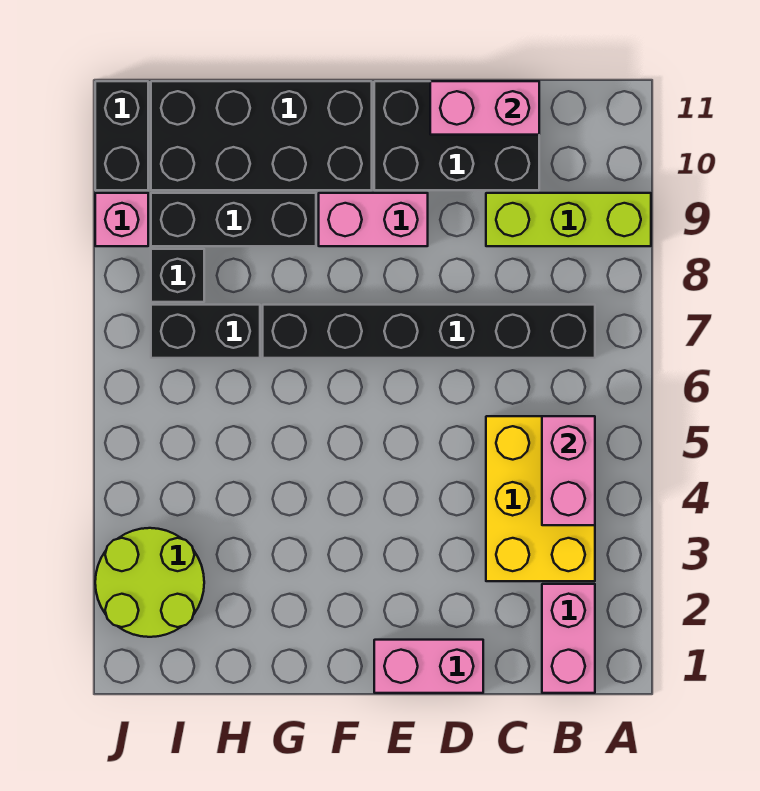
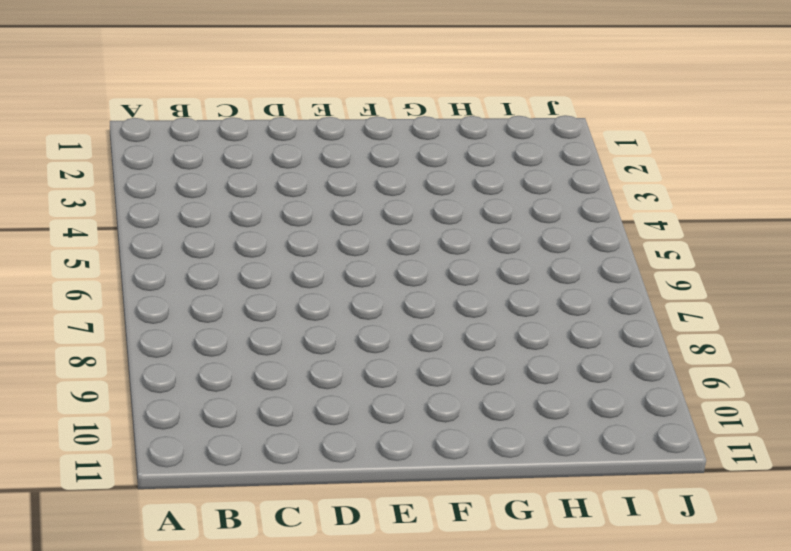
none -> lime 1x3 brick [486,193,651,246]
none -> pink 1x2 brick [542,584,595,693]
none -> yellow 2x3 brick [486,416,595,581]

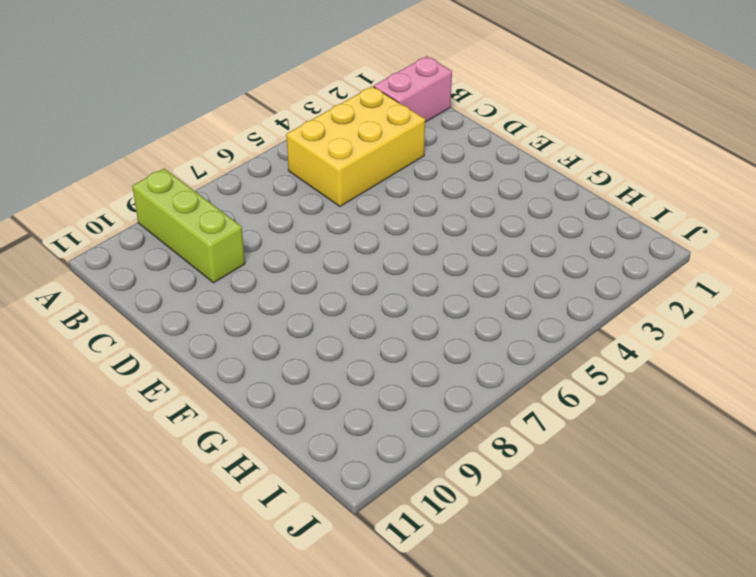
none -> black 1x6 brick [263,305,595,358]
none -> black 2x3 brick [374,81,539,190]
none -> pink 1x2 brick [374,640,483,693]

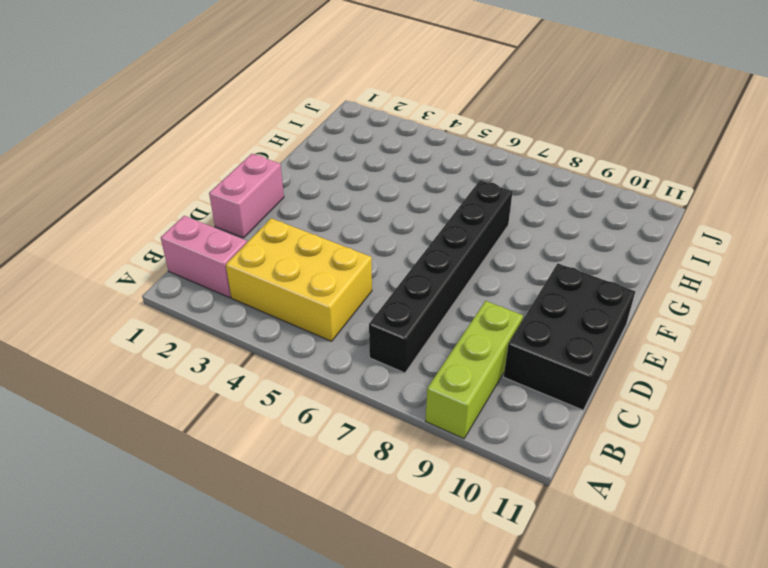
none -> pink 1x2 brick [319,193,428,246]
none -> black 2x4 brick [151,81,372,190]
none -> black 1x3 brick [151,193,316,246]

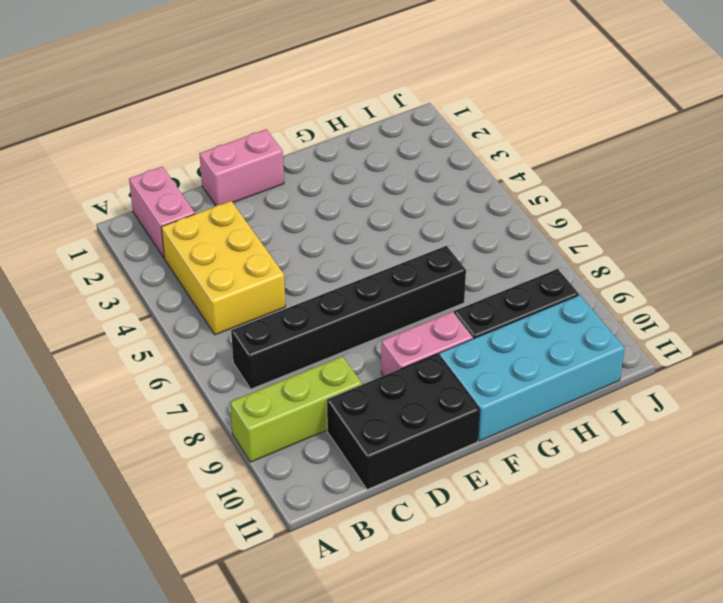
cyan 2x4 brick [439,295,625,441] -> black 2x4 brick [151,81,372,190]
none -> black 1x2 brick [151,305,260,358]
none -> lime 2x2 round brick [95,528,204,637]
none -> black 1x1 brick [151,249,204,302]

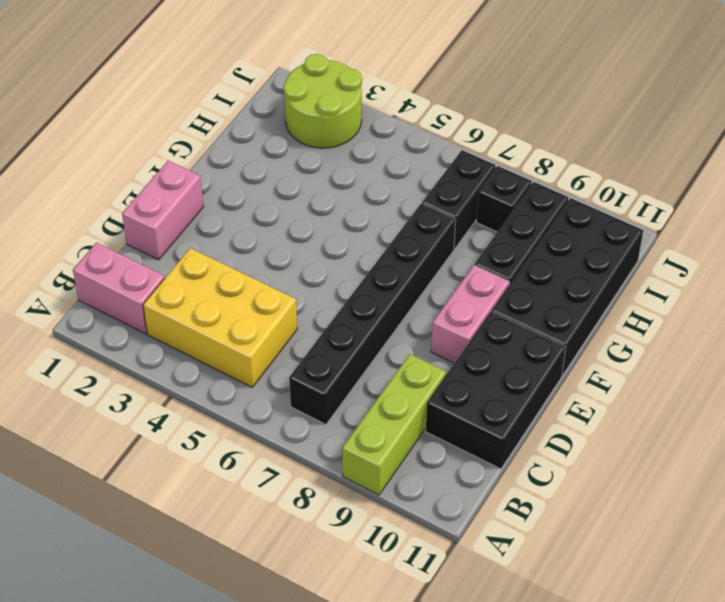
none -> pink 1x1 brick [95,193,148,246]
none -> black 1x2 brick [95,81,148,190]
none -> pink 1x2 brick [542,416,595,525]

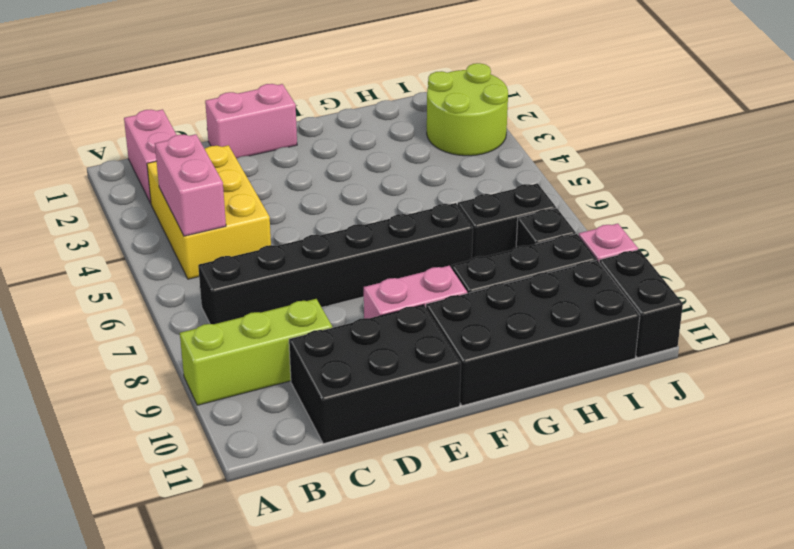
none -> pink 1x2 brick [430,81,539,135]

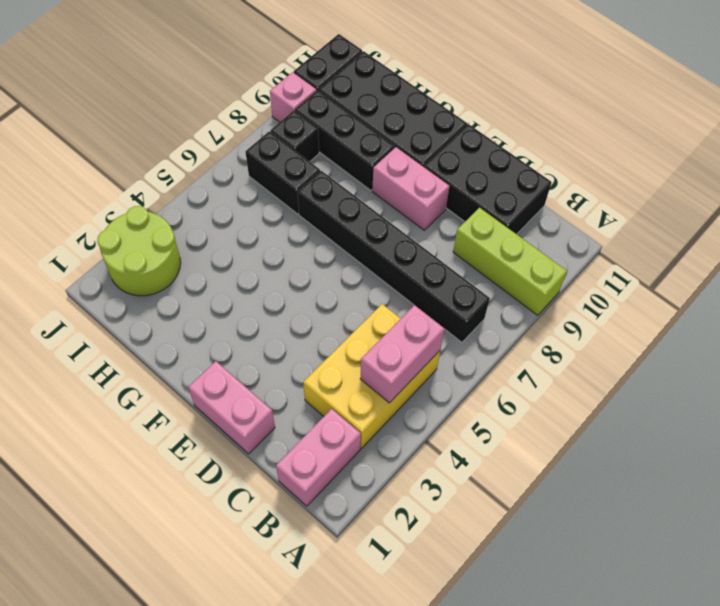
none -> pink 1x2 brick [430,81,539,135]

